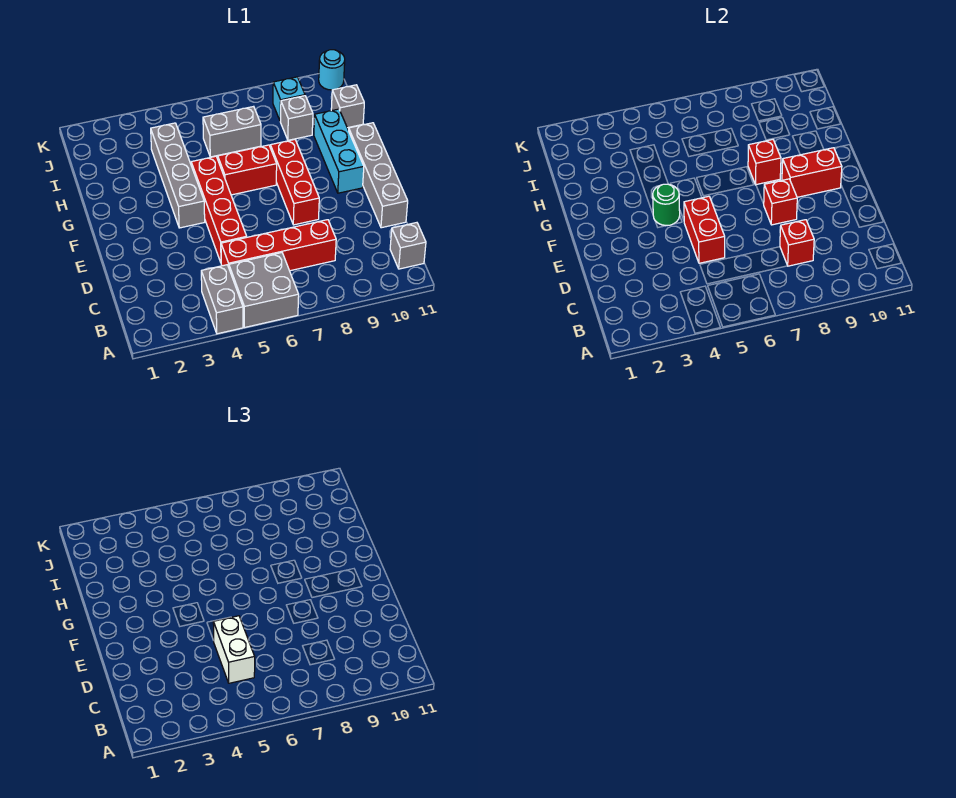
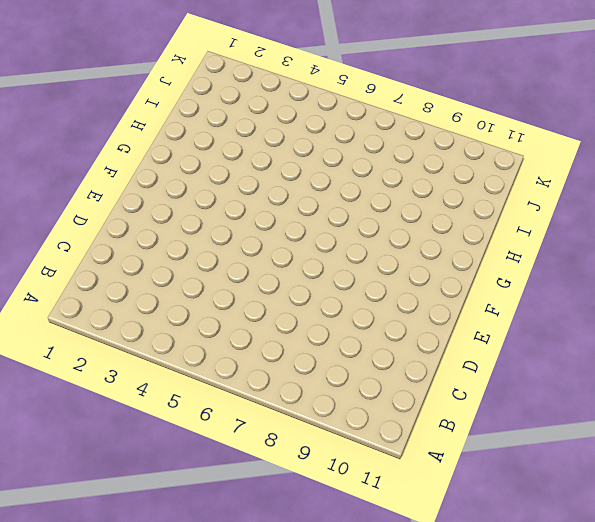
none -> grey 1x2 brick [201,265,243,334]
none -> grey 2x2 brick [229,253,299,328]
none -> grey 1x1 brick [390,223,426,269]

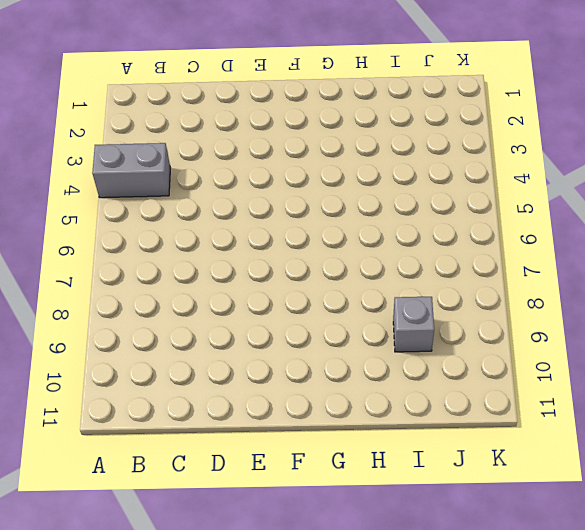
none -> grey 2x2 brick [229,253,299,328]
none -> grey 1x1 brick [390,223,426,269]
none -> red 1x4 brick [221,220,336,271]

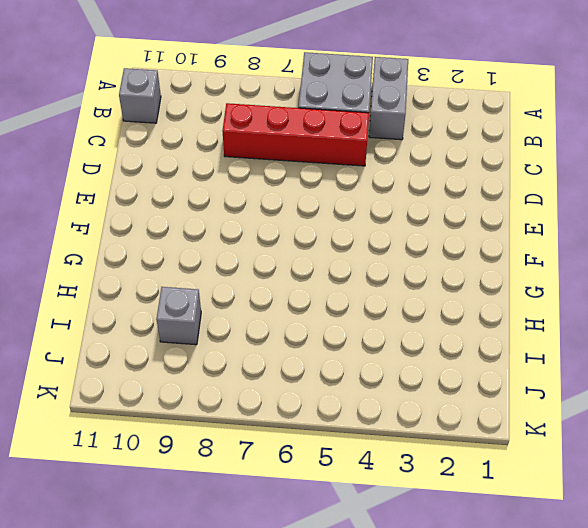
none -> red 1x4 brick [191,156,247,262]
none -> grey 1x4 brick [349,123,408,228]
none -> red 1x3 brick [270,140,319,225]

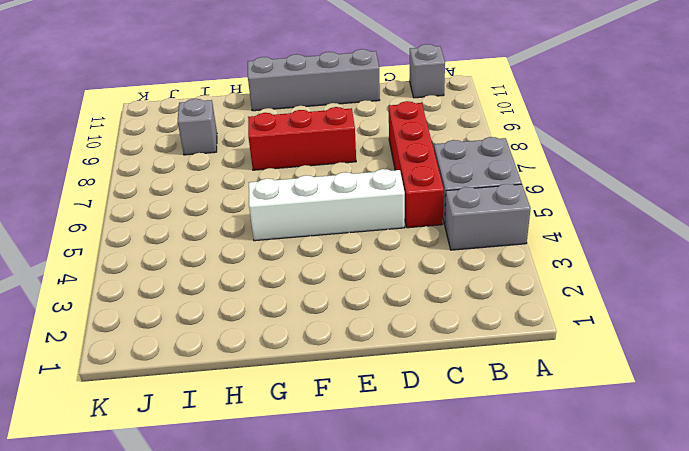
white 1x4 brick [249,169,405,241] -> red 1x4 brick [191,156,247,262]
none -> grey 1x4 brick [151,123,205,228]
none -> cyan 1x3 brick [314,109,364,193]
none -> red 1x2 brick [218,145,277,195]

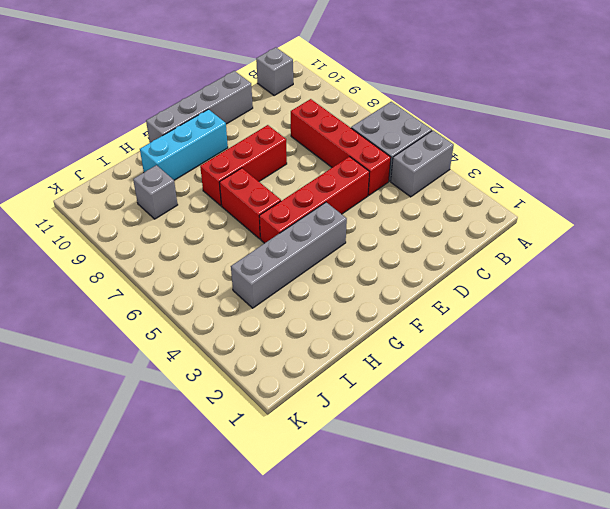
none -> grey 1x2 brick [203,106,261,157]
none -> grey 1x1 brick [331,85,364,128]
none -> cyan 1x1 brick [273,77,305,121]

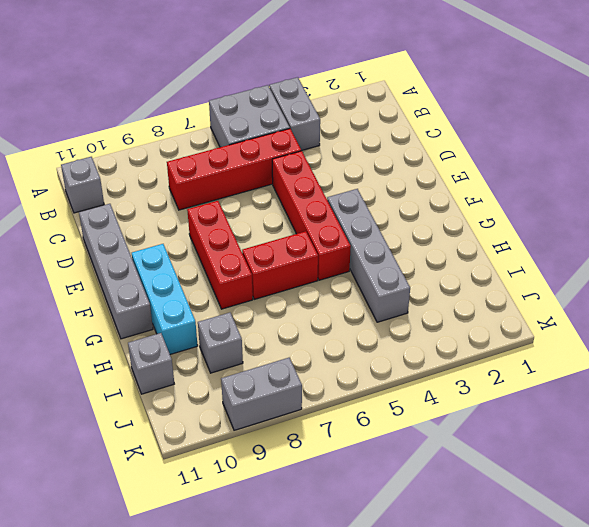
grey 1x2 brick [221,358,302,430] -> grey 1x2 brick moved to [203,106,261,157]
none -> cyan 1x1 brick [273,77,305,121]
none -> cyan 1x1 round brick [319,50,345,90]
none -> red 1x1 brick [780,220,814,266]

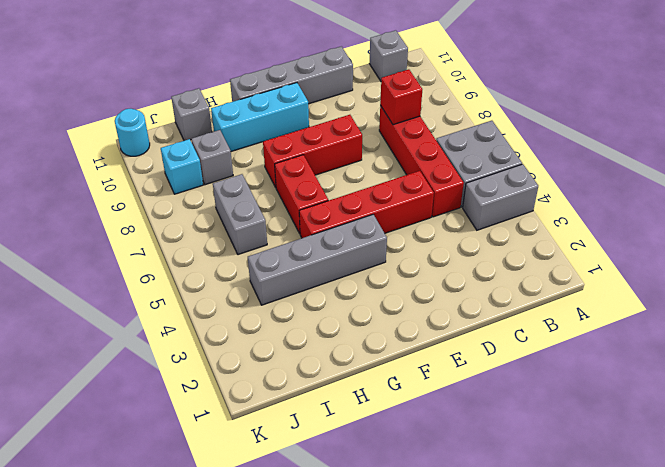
none -> red 1x2 brick [684,196,725,263]
none -> red 1x1 brick [764,179,797,225]
none -> green 1x1 round brick [653,184,680,226]

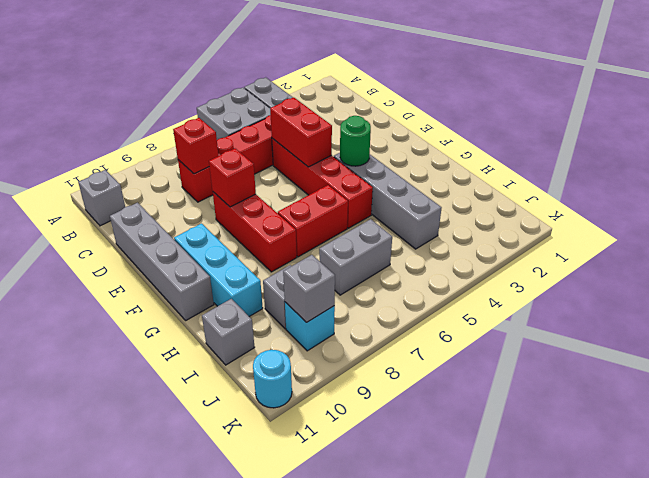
grey 1x1 brick [283,255,335,322] -> none
none -> red 1x2 brick [782,148,842,197]
none -> red 1x1 brick [748,140,781,185]
none -> white 1x2 brick [213,616,255,683]

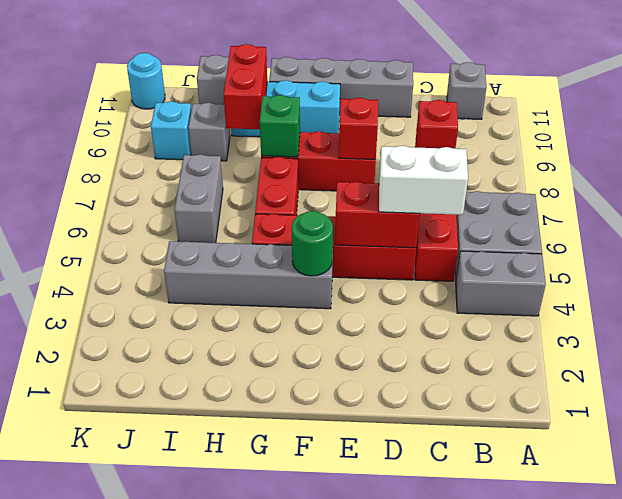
green 1x1 brick [260,95,300,157] -> red 1x1 brick [748,140,781,185]
red 1x2 brick [224,44,267,129] -> red 1x2 brick moved to [782,148,842,197]

